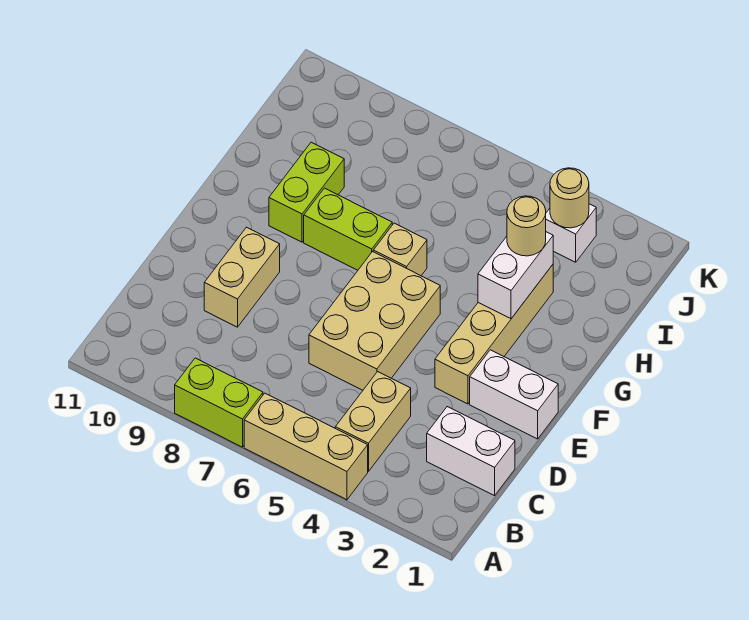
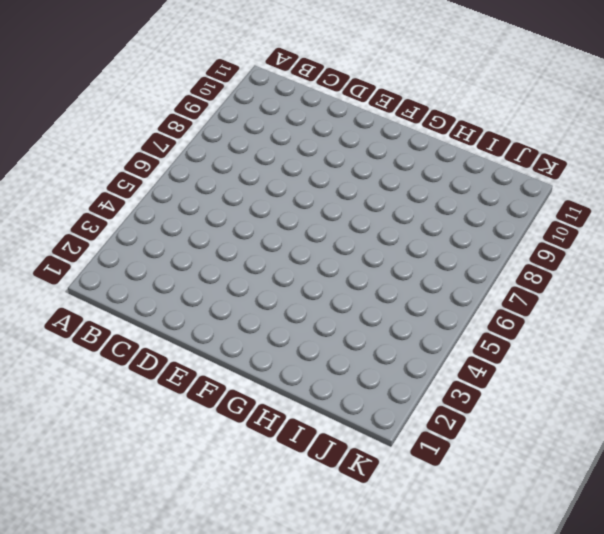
none -> tan 1x3 brick [244,393,368,500]
none -> lime 1x2 brick [175,358,263,447]
none -> tan 1x2 brick [335,372,411,471]

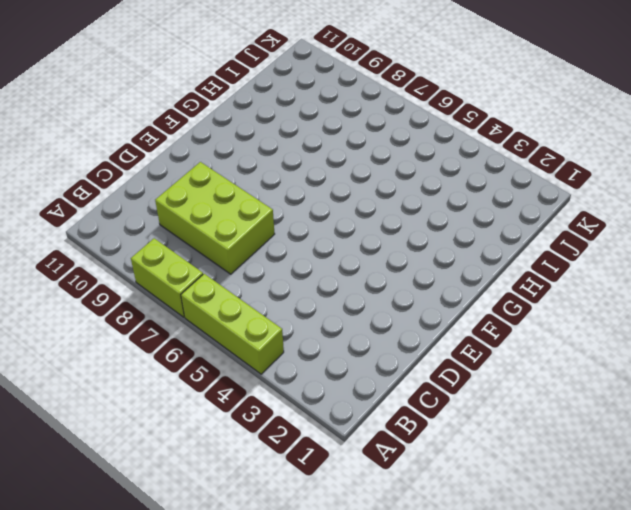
lime 1x3 brick [181,274,284,374] -> tan 1x3 brick [244,393,368,500]
lime 2x3 brick [155,162,275,274] -> tan 1x2 brick [204,227,280,327]
none -> tan 1x2 brick [335,372,411,471]
none -> white 1x2 brick [427,407,515,496]
none -> tan 2x3 brick [309,252,440,390]

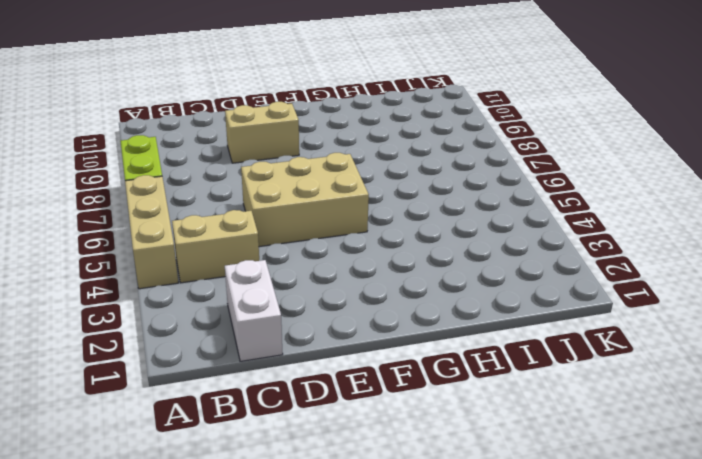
none -> white 1x2 brick [470,350,558,439]
none -> tan 1x4 brick [435,265,553,404]
none -> tan 1x1 brick [373,223,427,276]

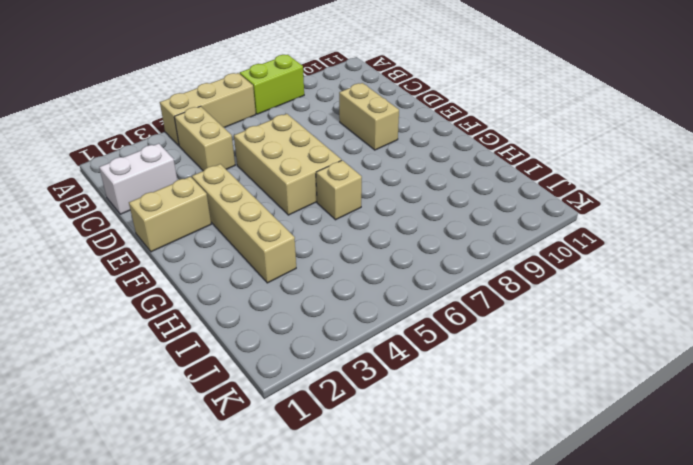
tan 1x2 brick [129,177,211,252] -> white 1x2 brick [470,350,558,439]
none -> lime 1x2 brick [304,188,392,270]
none -> lime 1x2 brick [269,142,344,242]
none -> white 1x1 brick [546,204,596,262]

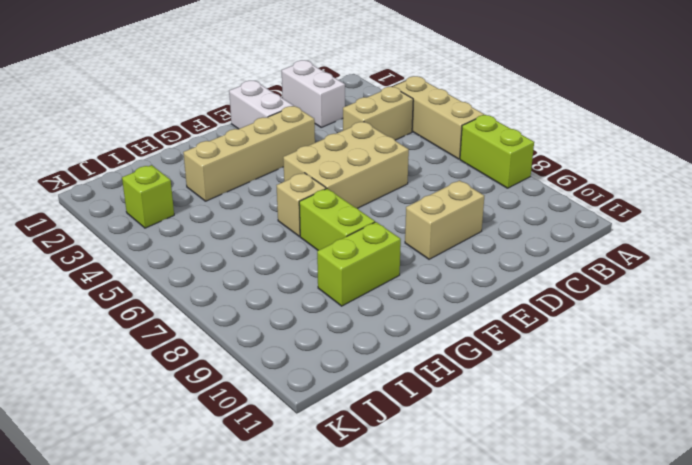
lime 1x1 brick [122,165,174,228] -> white 1x1 brick [546,204,596,262]
none -> white 1x2 brick [478,232,553,319]
none -> tan 1x1 round brick [550,168,589,228]
none -> tan 1x1 round brick [507,196,546,256]

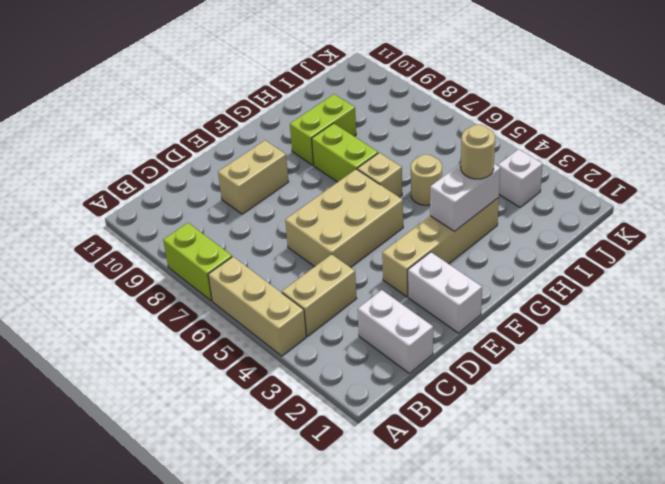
tan 1x1 round brick [411,155,442,205] -> tan 1x1 round brick moved to [550,168,589,228]

